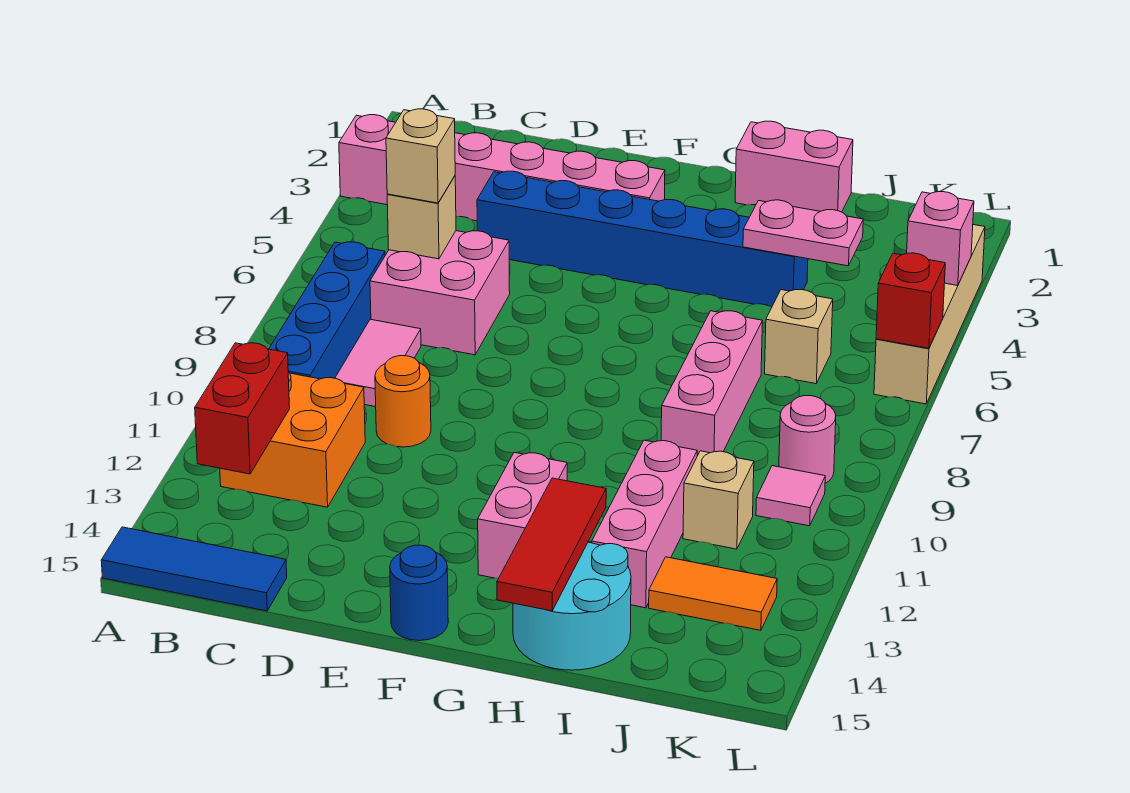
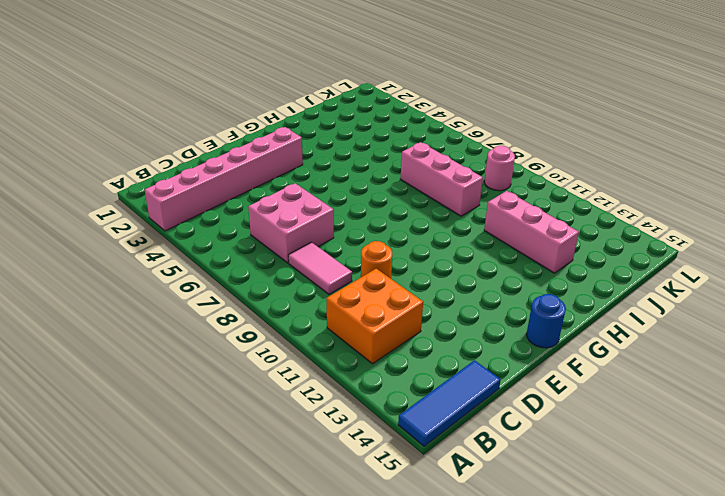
none -> blue 1x4 brick [269,242,385,379]
none -> blue 1x6 brick [477,171,808,307]
none -> pink 1x2 brick [478,452,567,578]

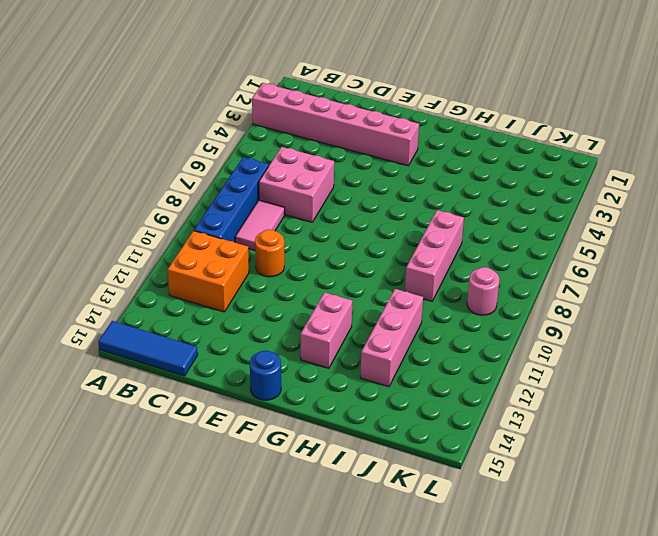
none -> blue 1x6 brick [477,171,808,307]
none -> pink 1x2 brick [735,121,853,212]
none -> cyan 2x2 round brick [513,542,631,670]

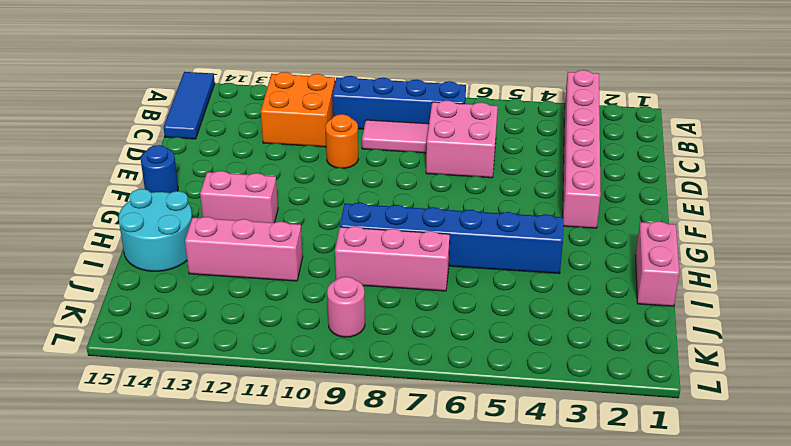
blue 1x6 brick [340,203,564,274] -> blue 1x6 brick turned to [477,171,808,307]
none -> tan 1x1 brick [765,290,833,384]
none -> tan 1x1 brick [683,451,754,549]
none -> orange 1x2 tile [649,557,777,630]

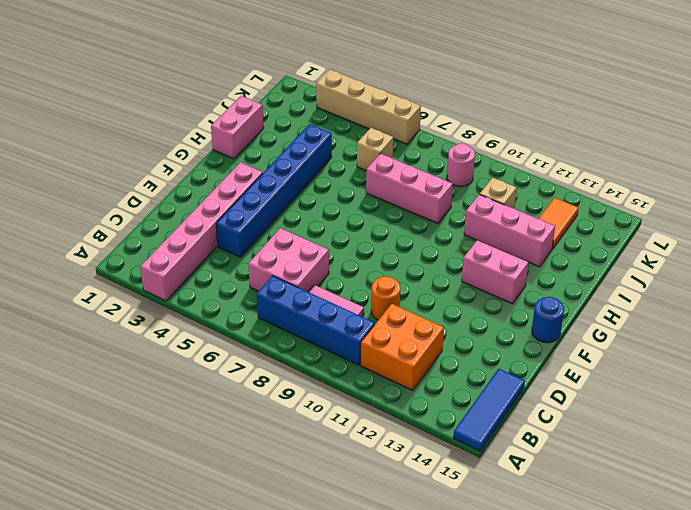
none -> cyan 2x2 round brick [513,542,631,670]
none -> pink 1x1 tile [756,466,825,526]
none -> red 1x2 brick [195,343,290,474]

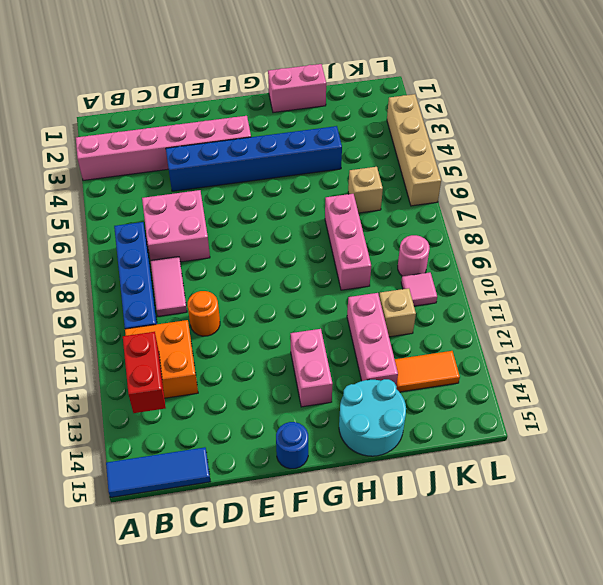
none -> tan 1x1 brick [387,176,456,259]
none -> red 1x3 tile [497,478,606,611]
none -> pink 1x2 plate [743,200,863,266]

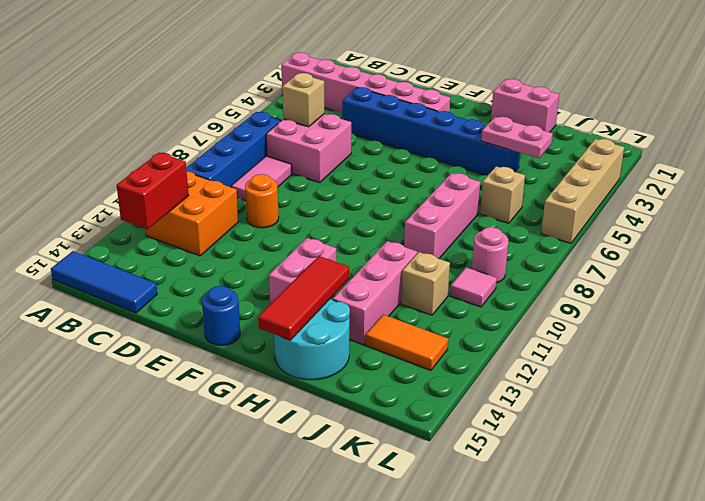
none -> pink 1x1 brick [907,192,974,286]
none -> red 1x1 brick [876,253,945,348]
none -> tan 1x1 brick [386,109,455,203]

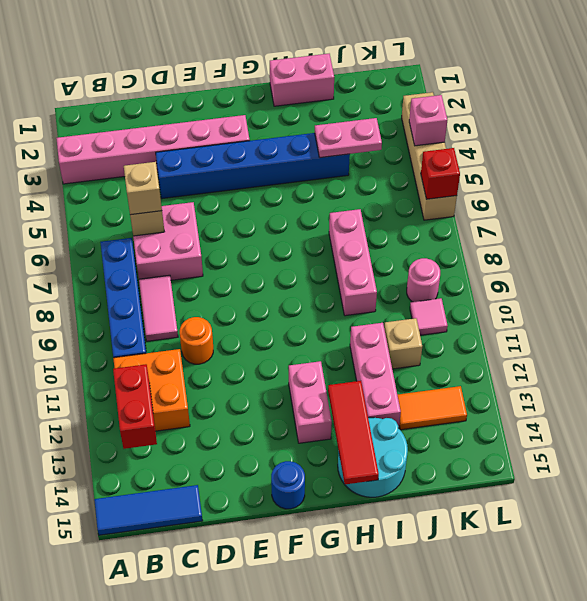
none -> tan 1x1 brick [765,290,833,384]

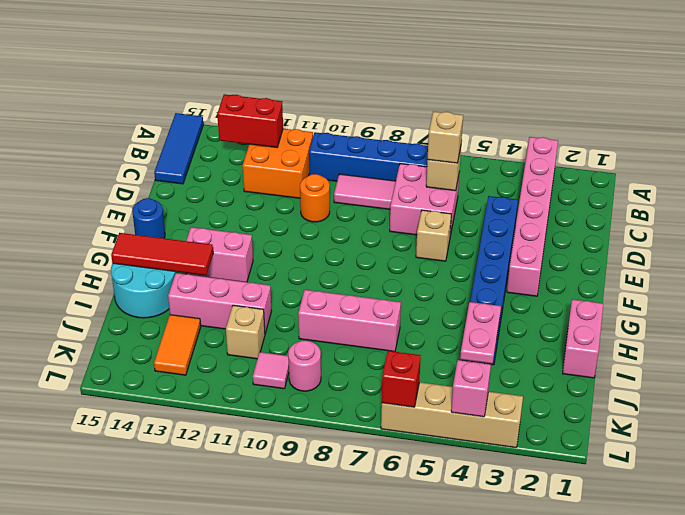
tan 1x1 brick [416,210,451,261] -> tan 1x1 brick moved to [765,290,833,384]

